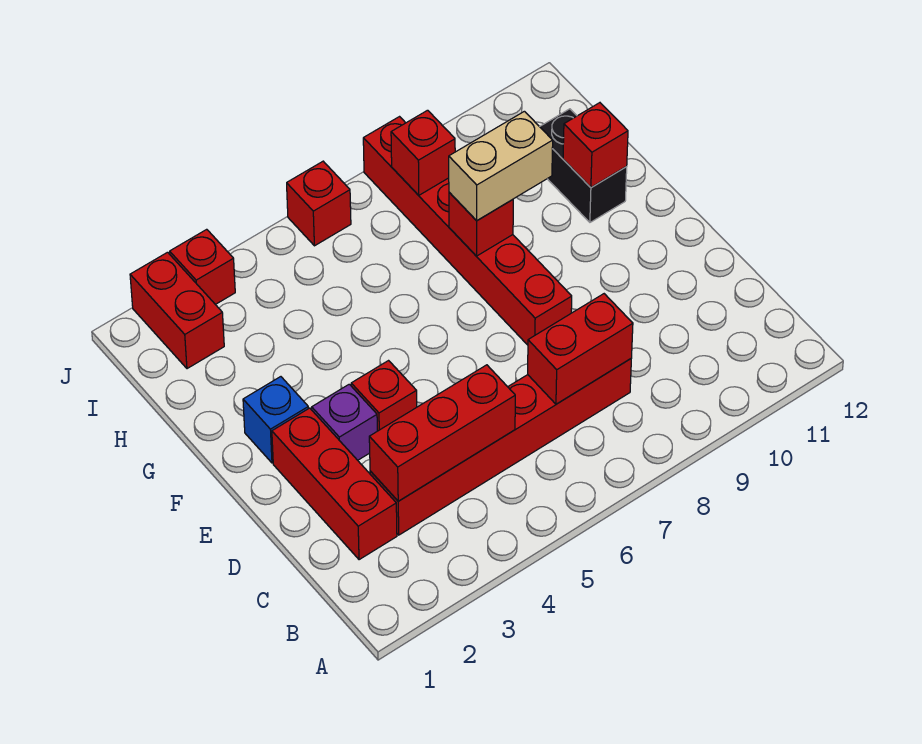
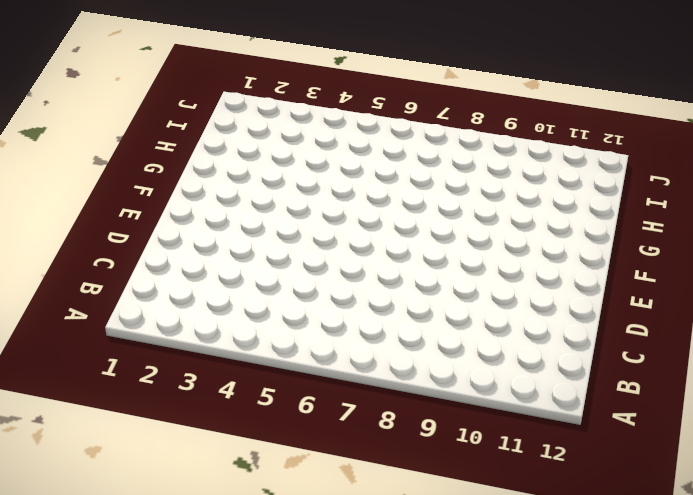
none -> red 1x3 brick [272,408,397,560]
none -> red 1x6 brick [370,359,631,535]
none -> purple 1x1 brick [312,384,377,460]

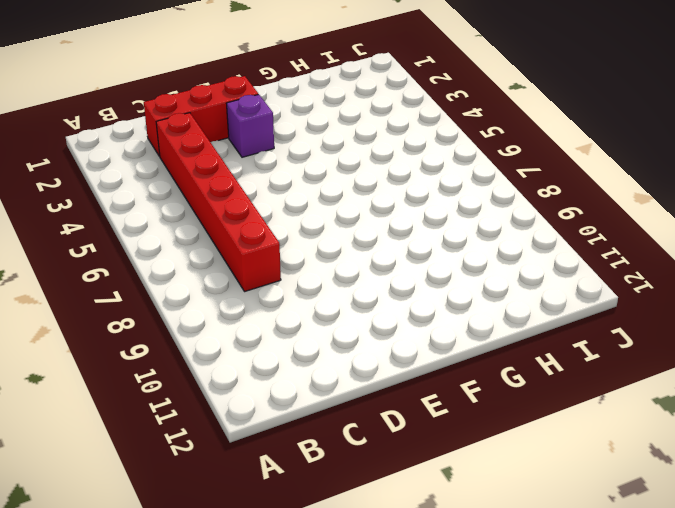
none -> red 1x1 brick [351,361,417,431]
none -> red 1x6 brick [363,117,572,345]
none -> blue 1x1 brick [243,377,308,463]

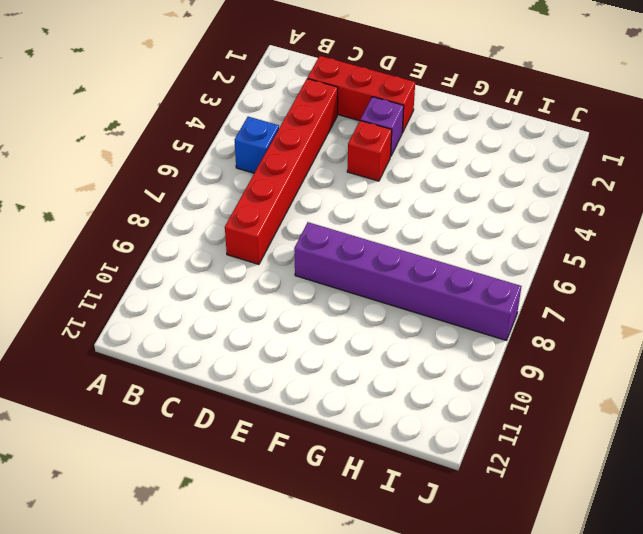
blue 1x1 brick [235,117,279,173] -> blue 1x1 brick moved to [243,377,308,463]
purple 1x6 brick [294,222,521,340] -> red 1x6 brick [363,117,572,345]
none -> black 1x2 brick [540,109,627,222]
none -> red 1x2 brick [130,252,224,369]
none -> red 1x1 brick [170,229,235,305]

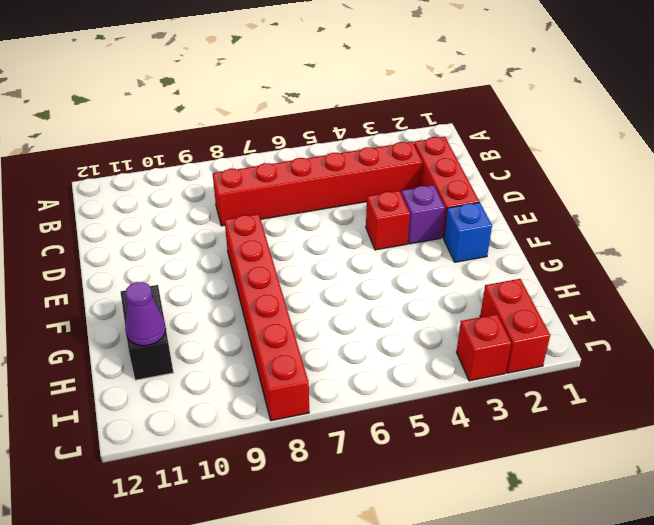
purple 1x1 cone [125,282,166,346] -> none
none -> red 1x1 brick [287,161,351,246]
none -> red 1x3 brick [369,365,515,501]
none -> red 1x2 brick [528,294,633,404]

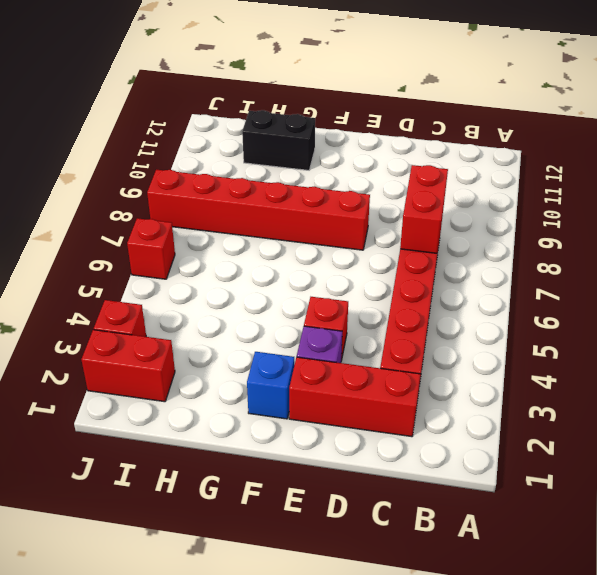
none -> red 1x3 brick [369,365,515,501]
none -> red 1x1 brick [449,192,513,256]
none -> red 1x1 brick [563,103,628,187]

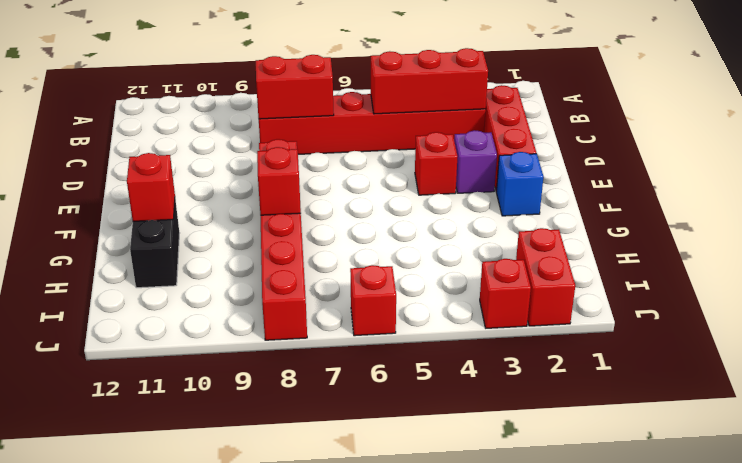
none -> red 1x1 brick [391,110,455,195]
none -> tan 1x2 brick [449,111,553,221]

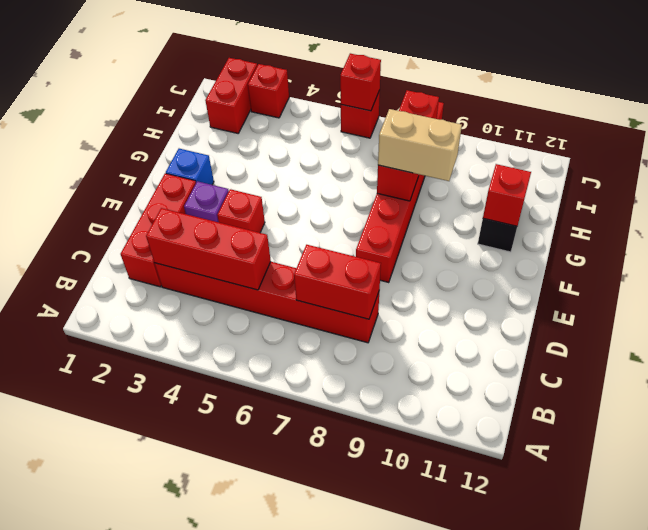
red 1x1 brick [340,53,381,111] -> none

